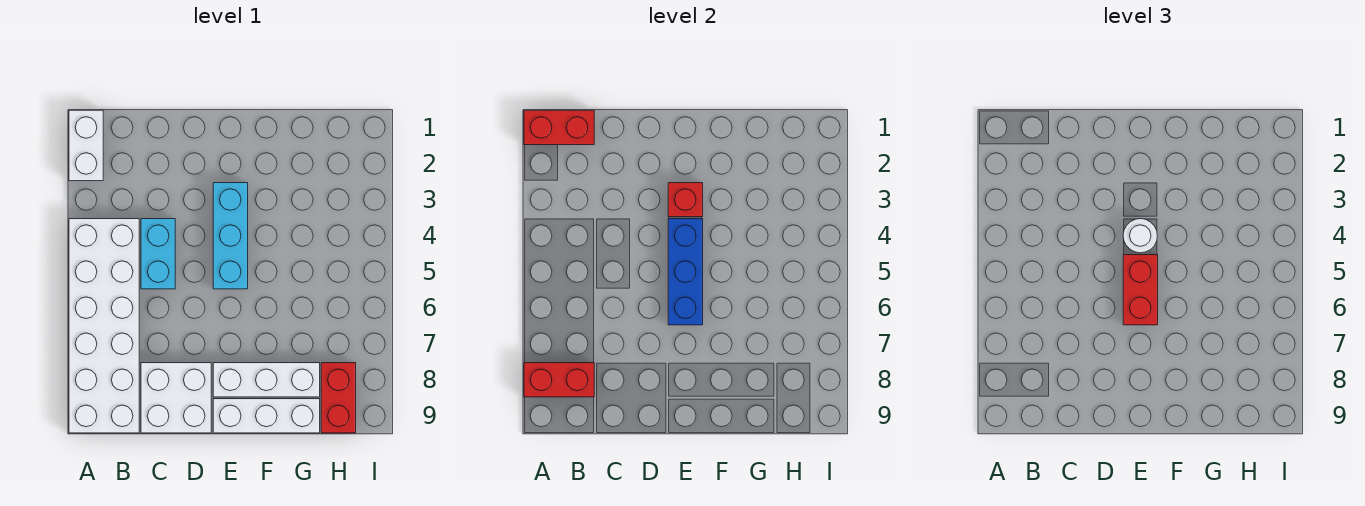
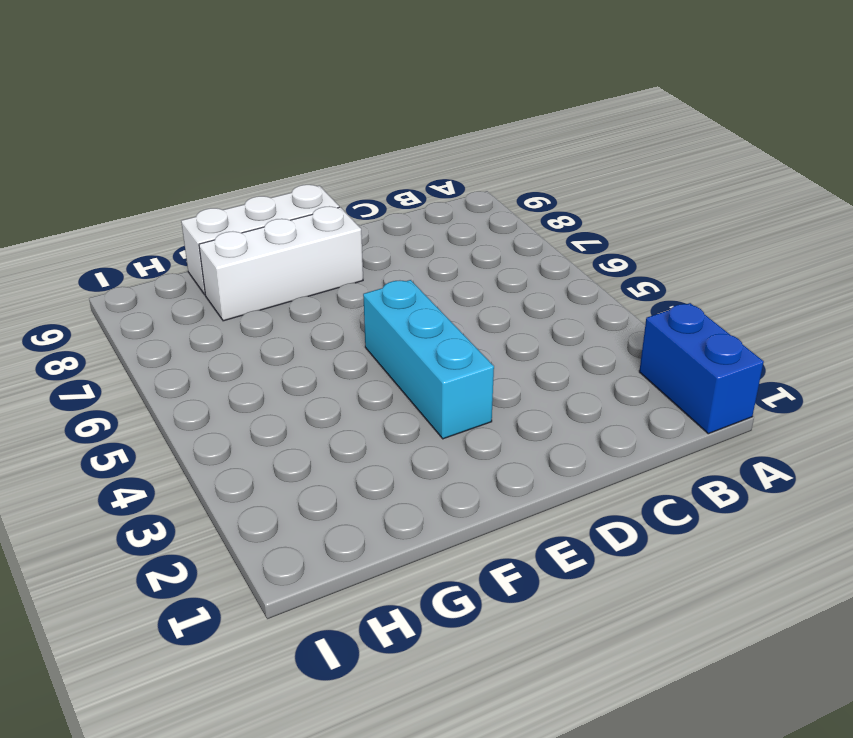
blue 1x2 brick [639,303,764,434] -> white 1x2 brick [69,110,103,181]
none -> white 2x6 brick [69,219,139,433]
none -> cyan 1x2 brick [141,219,175,289]
none -> white 2x2 brick [141,363,211,433]

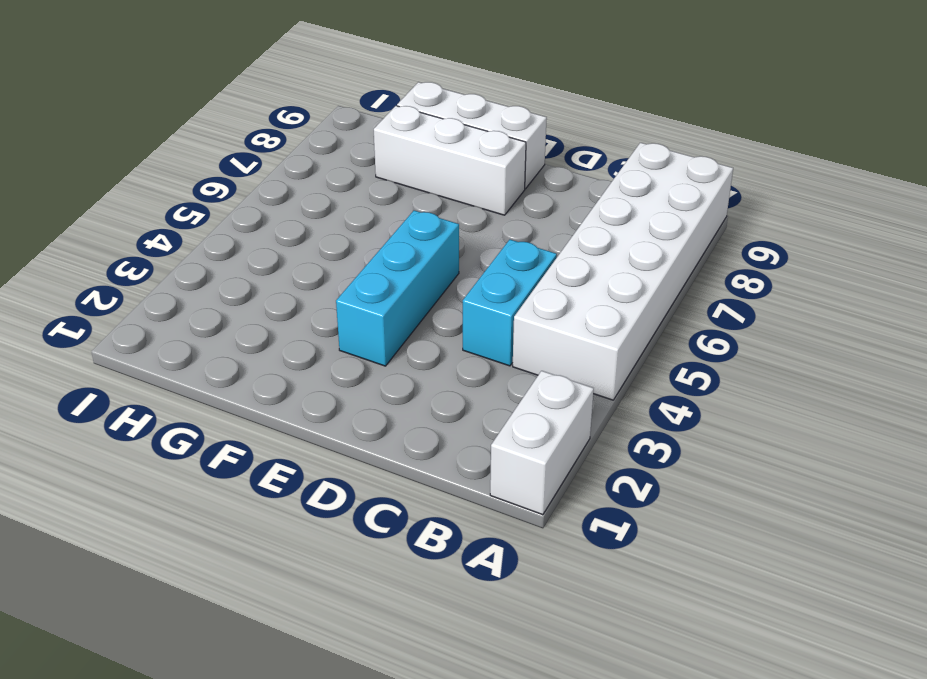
none -> white 2x2 brick [141,363,211,433]
none -> red 1x2 brick [321,363,356,433]
none -> red 1x2 brick [524,110,594,145]

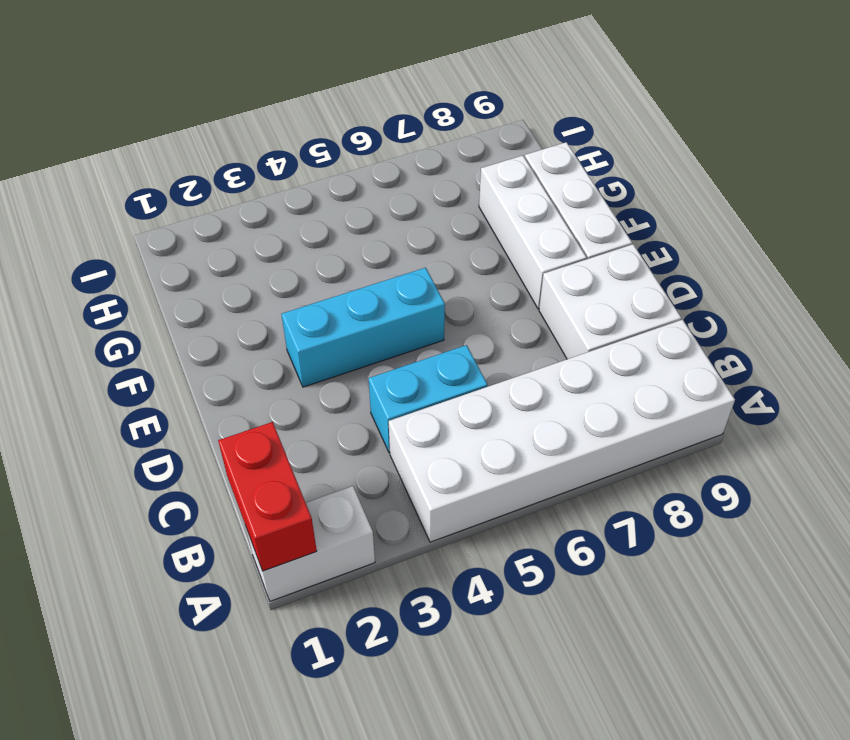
none -> red 1x2 brick [321,363,356,433]
none -> red 1x2 brick [524,363,594,397]
none -> red 1x1 brick [668,183,703,217]

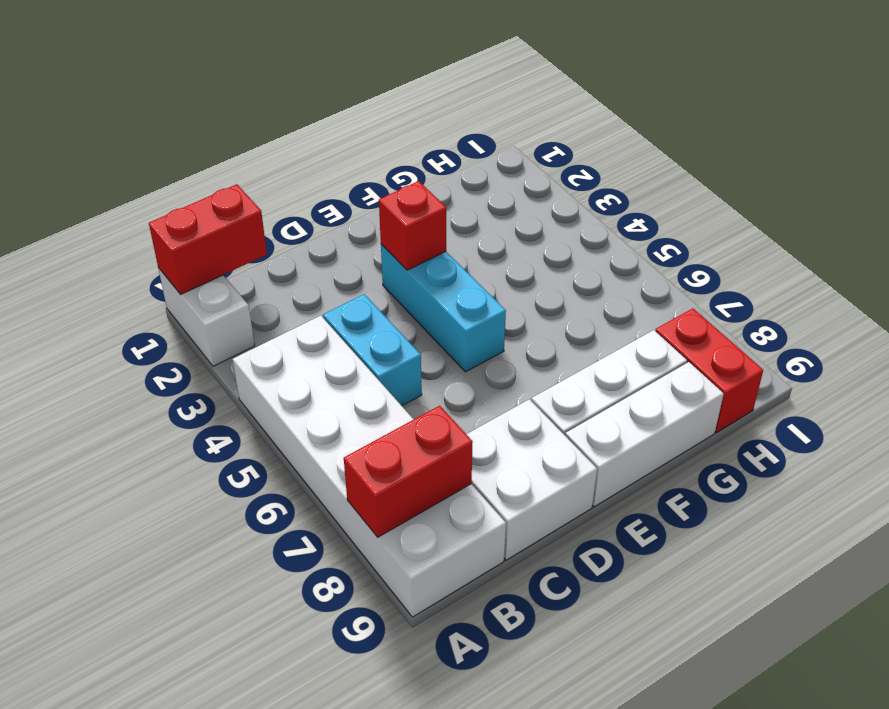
none -> blue 1x3 brick [668,219,703,325]
none -> white 1x1 round brick [1123,219,1157,253]
none -> red 1x2 brick [1123,255,1158,325]

